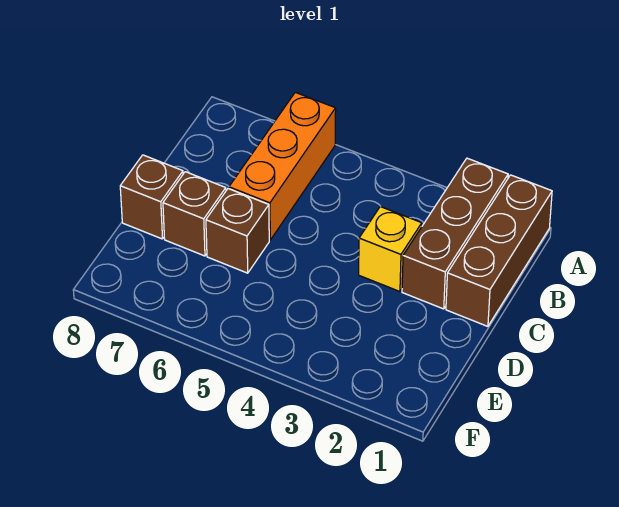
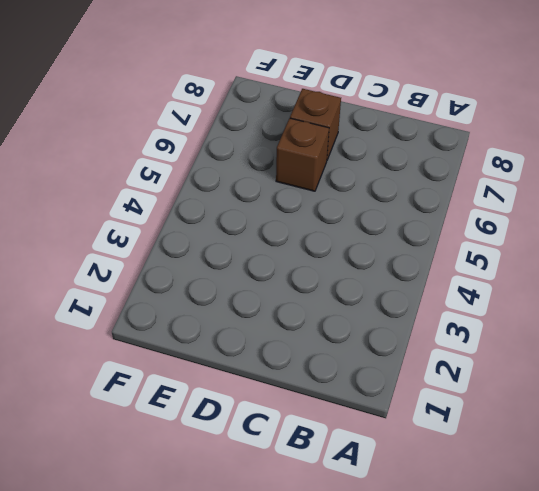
none -> brown 1x3 brick [446,175,552,326]
none -> brown 1x3 brick [402,158,508,309]

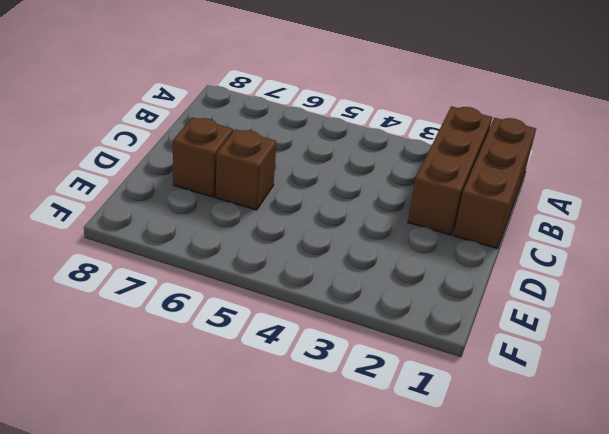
none -> orange 1x3 brick [229,92,336,240]
none -> yellow 1x1 brick [359,206,422,292]

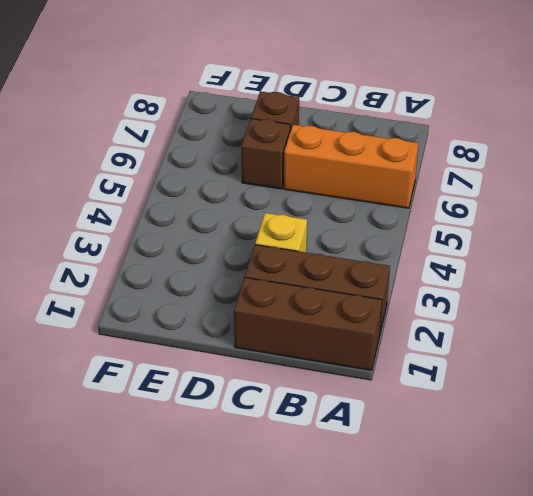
none -> brown 1x1 brick [120,155,183,239]

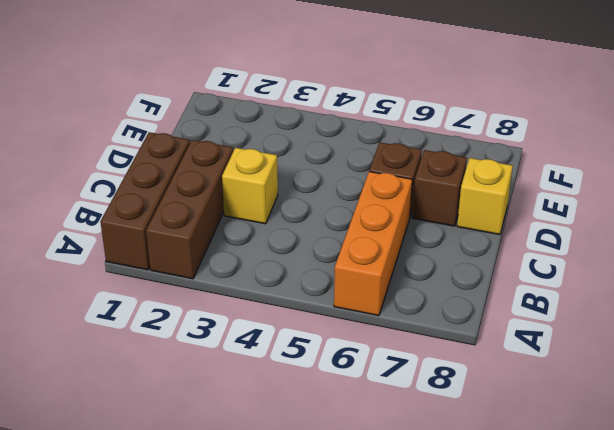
yellow 1x1 brick [457,158,513,234] -> brown 1x1 brick [120,155,183,239]

